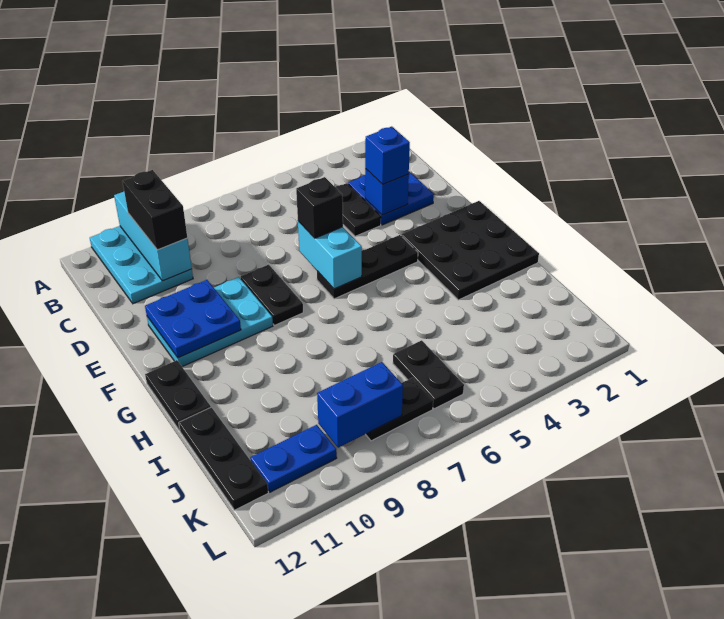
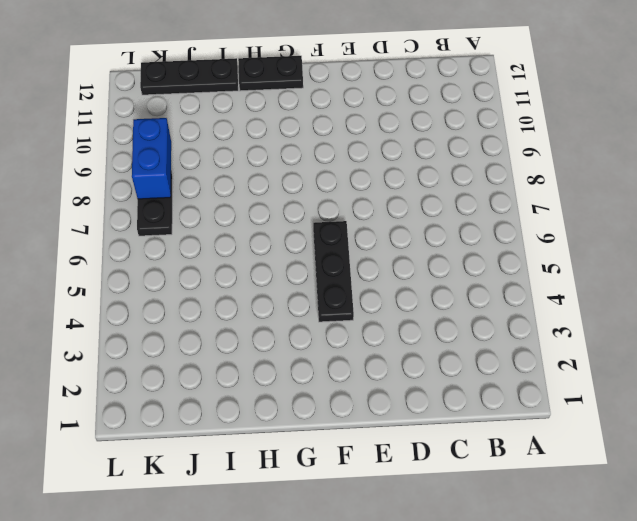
none -> cyan 2x3 plate [90,226,193,304]
none -> blue 2x2 plate [348,172,434,225]
none -> black 1x2 plate [335,183,381,236]

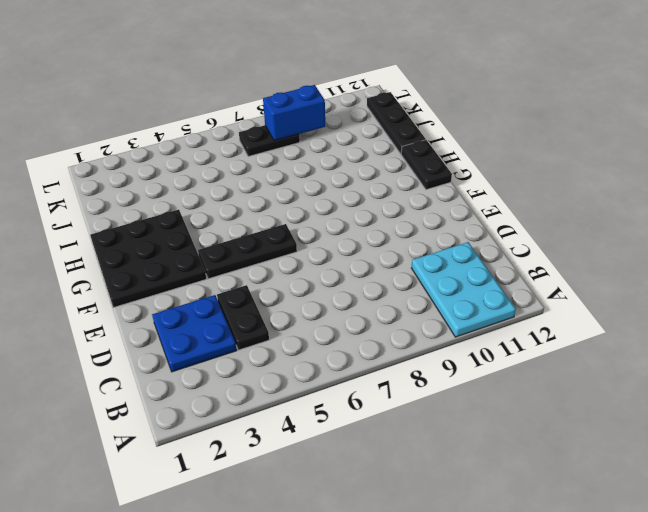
none -> black 1x2 plate [241,265,303,325]
none -> cyan 2x3 plate [147,277,273,367]
none -> black 1x2 plate [393,340,464,409]

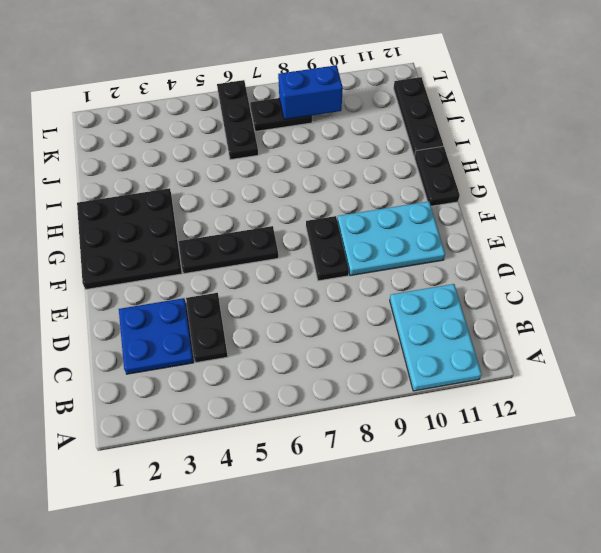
black 1x3 plate [217,80,258,160] -> black 1x2 plate [393,340,464,409]
none -> blue 1x2 plate [250,425,337,492]
none -> cyan 1x3 brick [114,192,192,281]
none -> blue 1x1 brick [365,169,409,215]

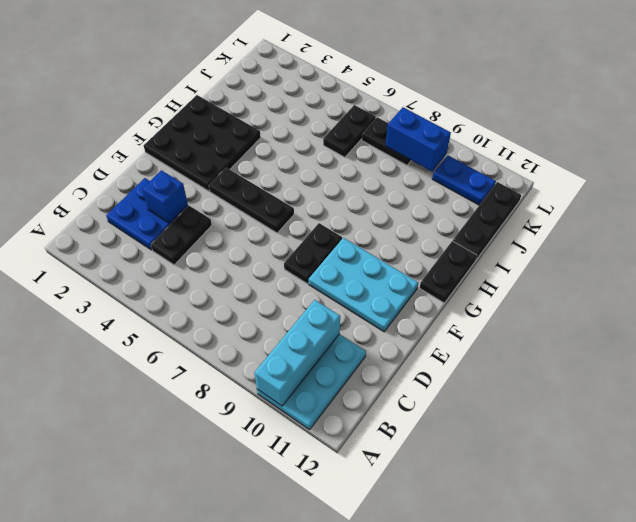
none -> cyan 1x2 brick [298,221,362,289]
none -> blue 2x2 plate [145,280,241,358]
none -> black 1x2 brick [122,170,187,250]

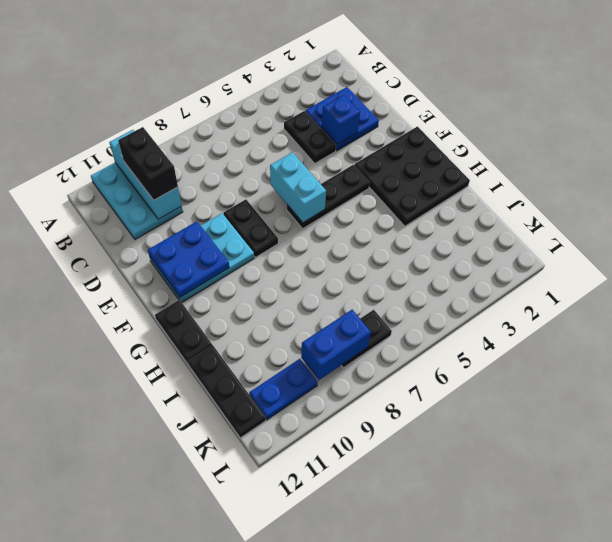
none -> black 1x2 plate [393,340,464,409]
none -> blue 1x1 brick [365,127,410,184]
none -> black 1x1 brick [296,177,343,238]

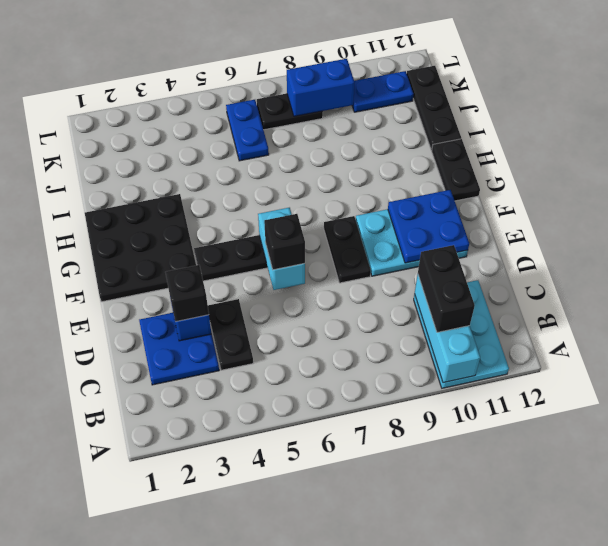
black 1x1 brick [165,265,209,322] -> blue 1x1 brick [365,127,410,184]
blue 1x2 plate [226,100,269,161] -> black 1x2 plate [393,340,464,409]

